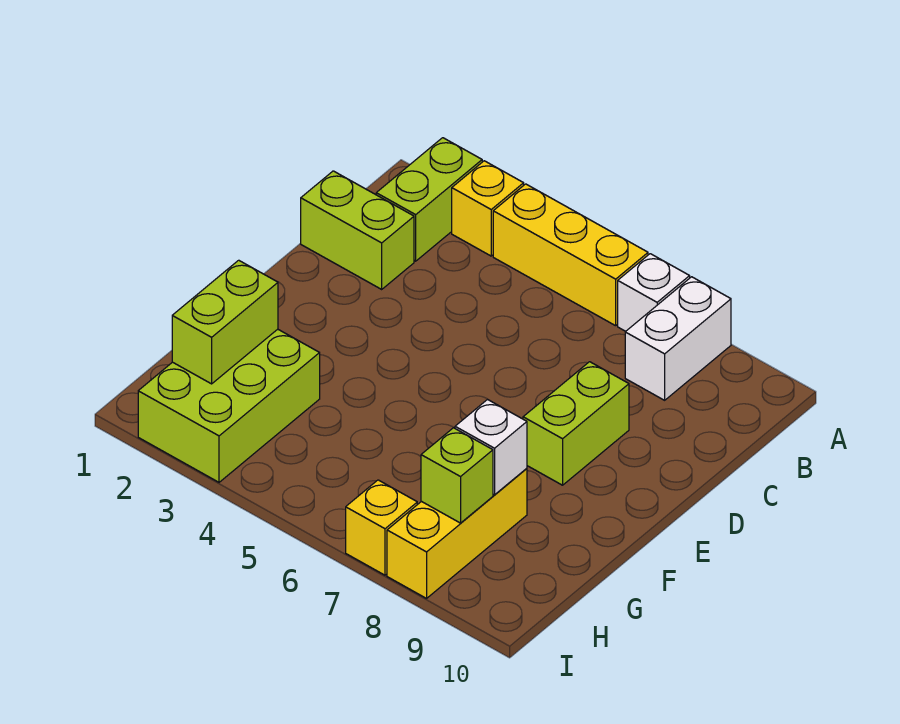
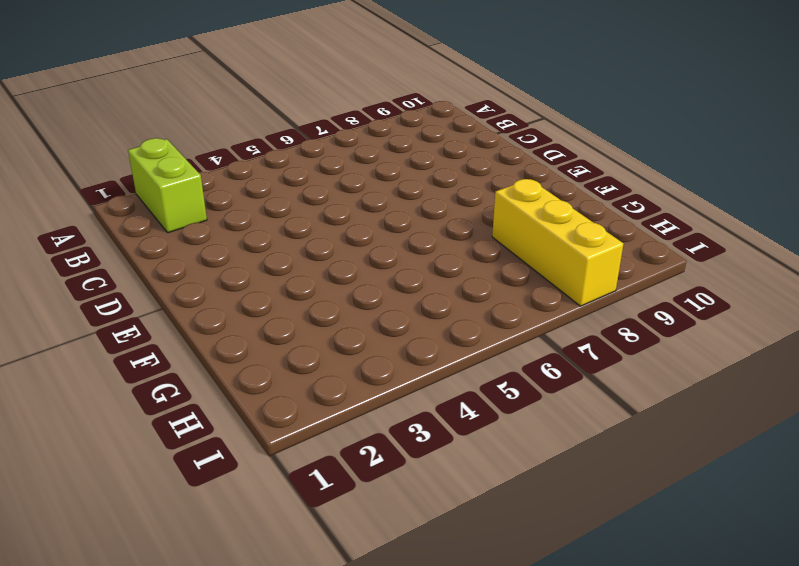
none -> yellow 1x1 brick [452,161,524,256]
none -> yellow 1x3 brick [493,184,648,326]
none -> white 1x1 brick [618,254,690,331]

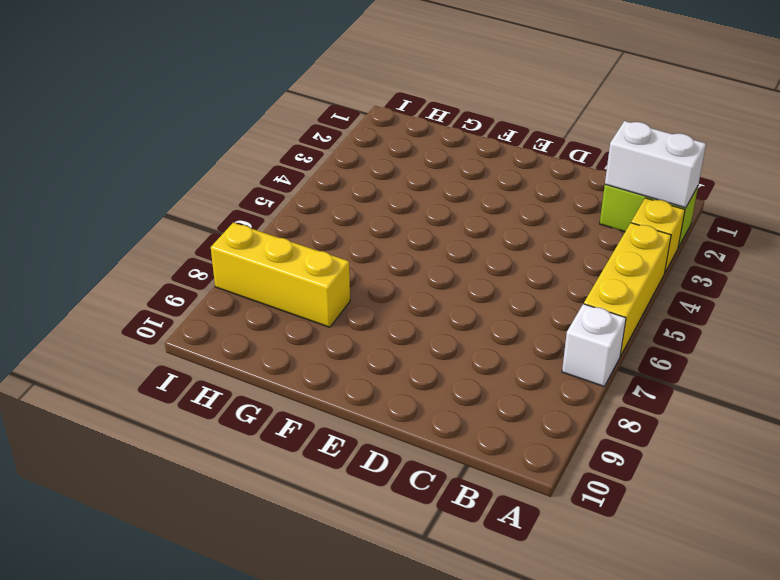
white 1x2 brick [605,121,706,208] -> white 1x2 brick moved to [625,277,731,400]
none -> lime 1x2 brick [301,171,414,289]
none -> lime 1x2 brick [523,362,629,485]
none -> lime 2x3 brick [138,329,320,482]

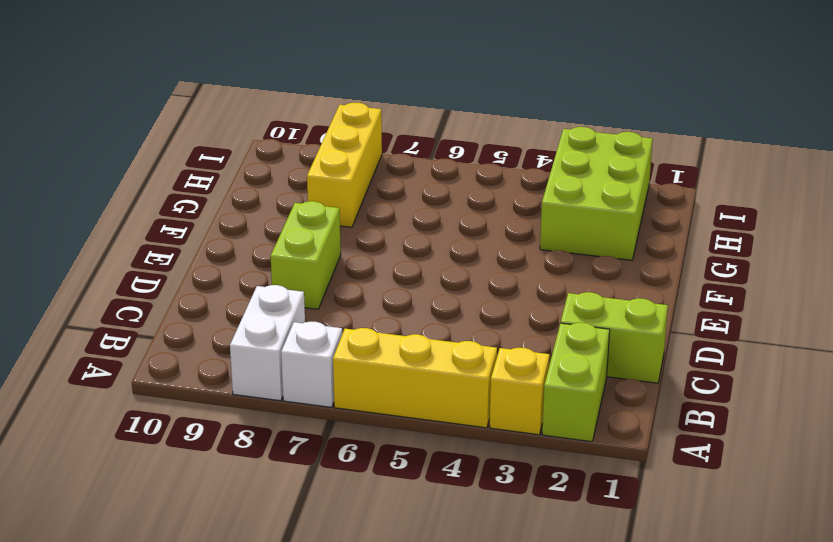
none -> yellow 1x1 brick [346,480,417,575]
none -> lime 1x2 brick [172,260,278,384]
none -> white 1x1 brick [455,399,527,495]

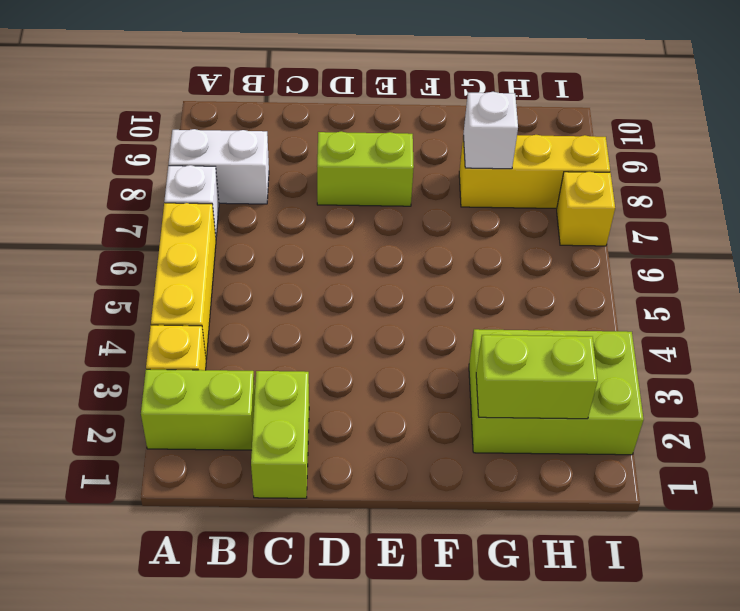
none -> lime 1x1 brick [421,428,493,523]

